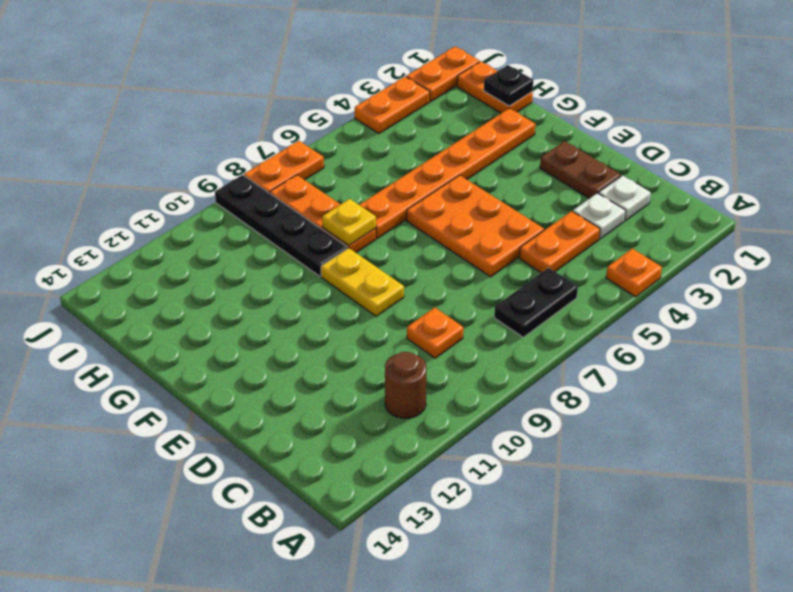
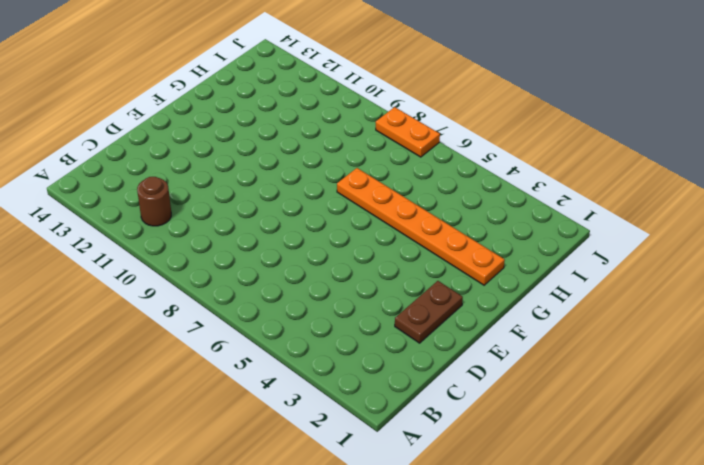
none -> orange 1x1 plate [606,249,662,297]
none -> black 1x2 plate [494,268,578,337]
none -> white 1x1 plate [598,176,651,220]

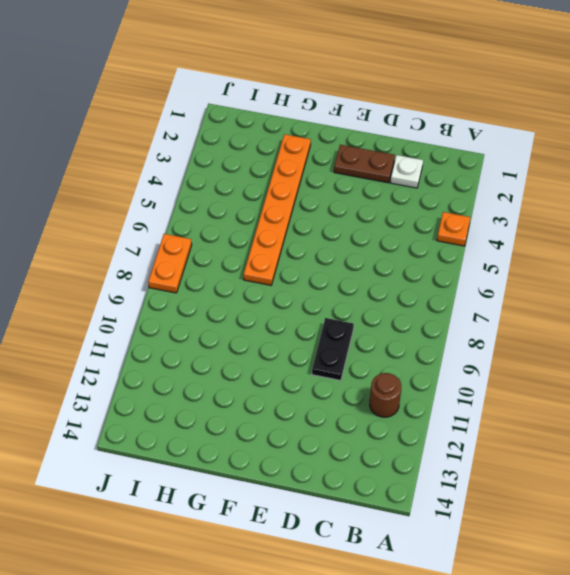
black 1x2 plate [312,318,354,380] -> black 1x2 plate moved to [494,268,578,337]
none -> white 1x1 plate [573,193,626,239]
none -> orange 1x2 plate [519,211,600,273]
none -> orange 1x1 plate [407,307,463,358]

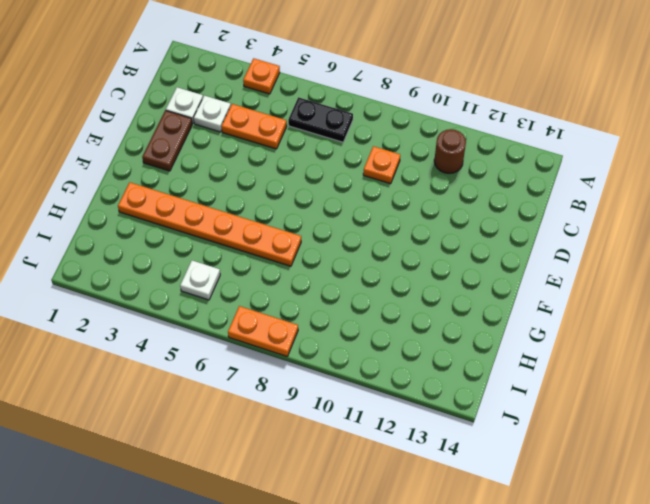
white 1x1 plate [180,261,220,300] -> none
none -> orange 2x3 plate [407,175,544,277]
none -> yellow 1x2 plate [321,248,404,316]
none -> orange 1x3 plate [270,175,376,253]

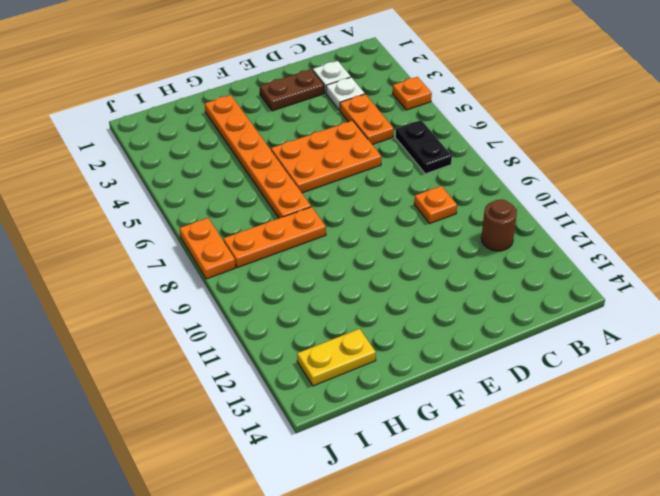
yellow 1x2 plate [297,329,376,386] -> yellow 1x2 plate moved to [321,248,404,316]
none -> black 1x4 plate [215,175,347,276]
none -> orange 1x2 plate [457,62,533,113]
none -> orange 1x2 plate [406,46,480,101]

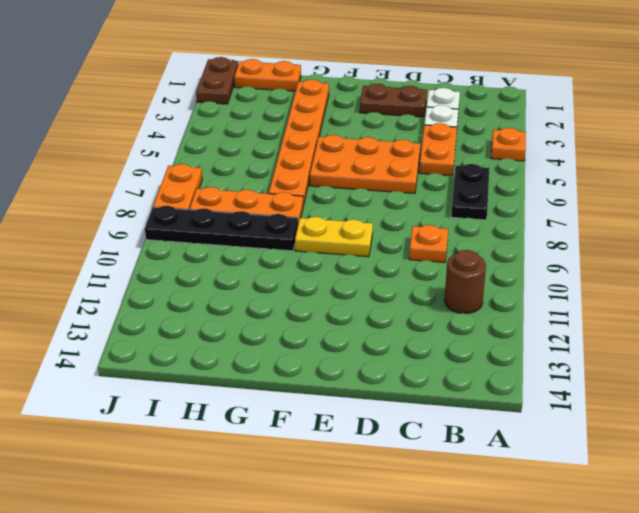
brown 1x2 plate [196,57,238,104] -> orange 1x2 plate [406,46,480,101]
none -> orange 1x2 plate [355,77,430,134]
none -> yellow 1x1 plate [322,199,376,246]
none -> black 1x1 plate [484,65,533,106]

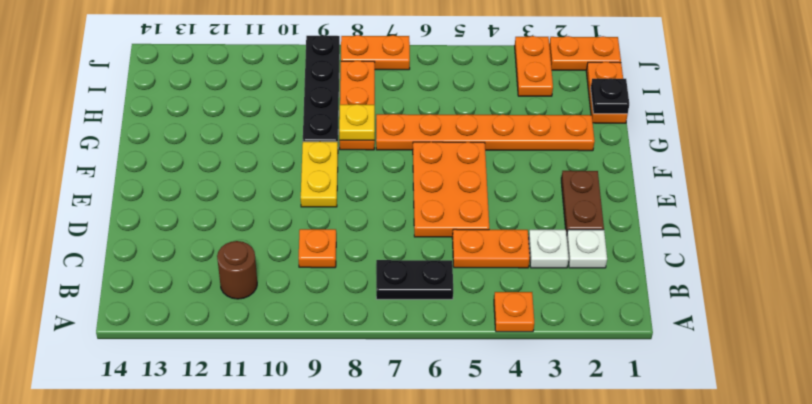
orange 1x2 plate [515,36,553,96] -> orange 1x2 plate turned to [355,77,430,134]

